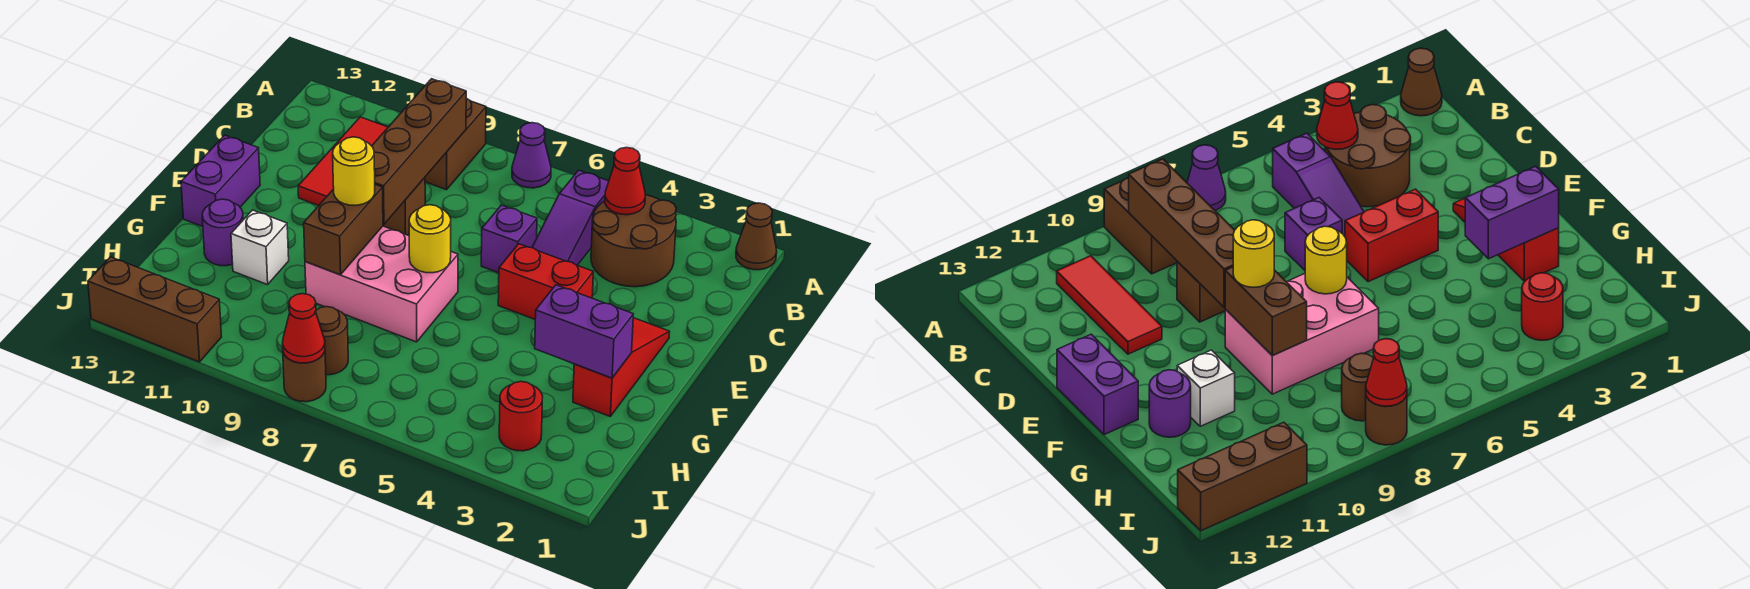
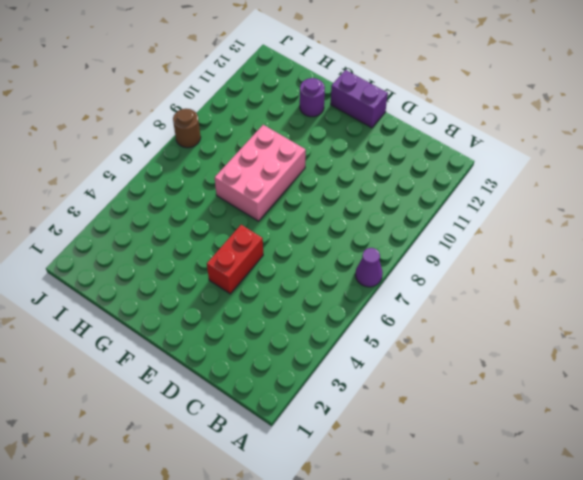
none -> brown 1x1 cone [736,203,777,270]
none -> brown 1x2 brick [425,98,486,190]
none -> brown 2x2 round brick [591,195,676,287]

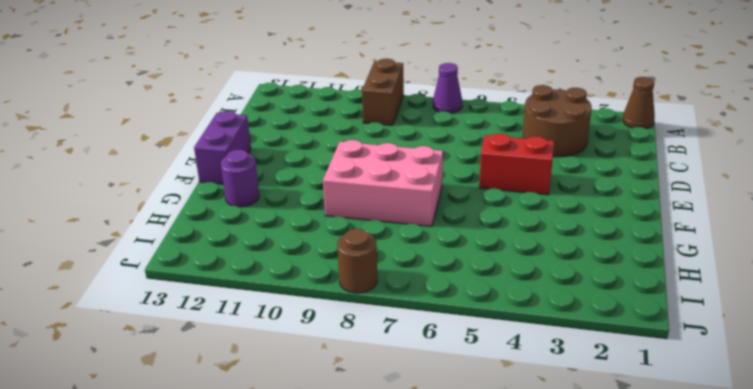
none -> purple 1x3 slope [532,170,609,265]
none -> red 1x3 tile [298,117,388,206]
none -> purple 1x1 brick [481,205,537,273]

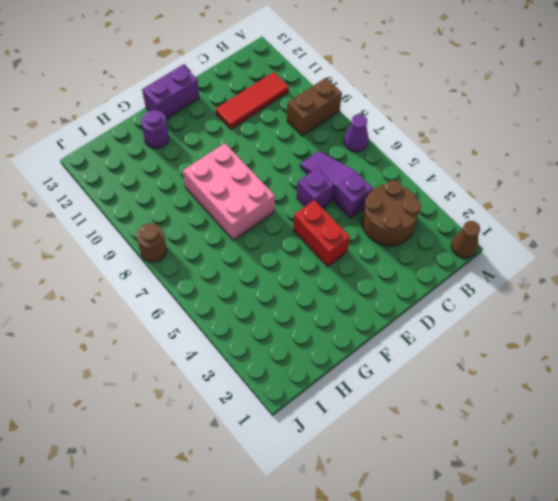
purple 1x3 slope [300,151,373,218] -> purple 1x3 slope turned to [532,170,609,265]
none -> brown 1x1 brick [383,178,425,235]
none -> red 1x3 slope [573,318,670,416]
none -> white 1x1 brick [231,210,289,285]

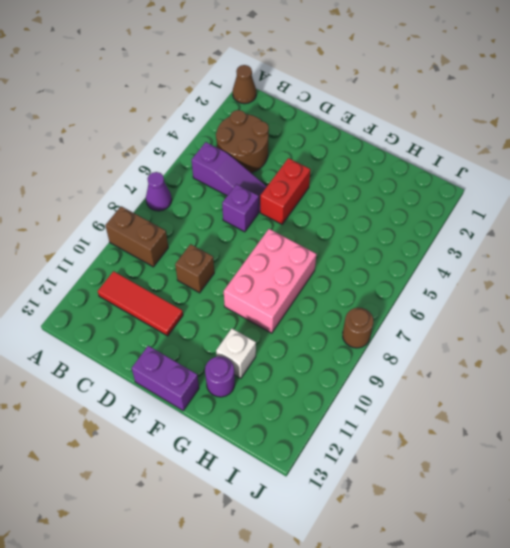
none -> red 1x3 slope [573,318,670,416]
none -> red 1x1 round brick [499,382,543,451]
none -> brown 1x1 round brick [316,307,348,375]

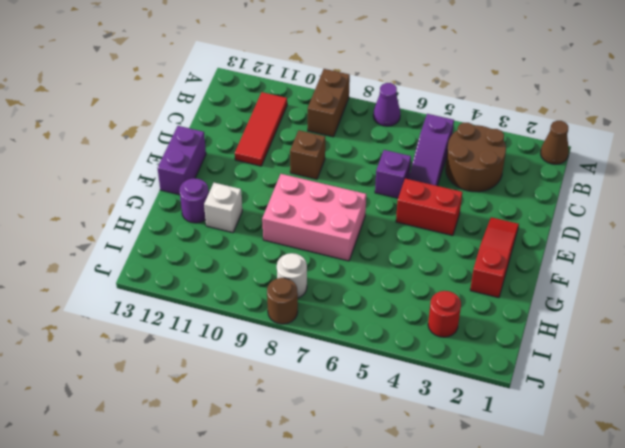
white 1x1 round brick [277,253,307,298] -> brown 1x1 round brick [316,307,348,375]
none -> brown 1x3 brick [88,257,221,362]
none -> red 1x1 cone [605,147,645,215]
none -> brown 1x4 brick [372,79,466,224]

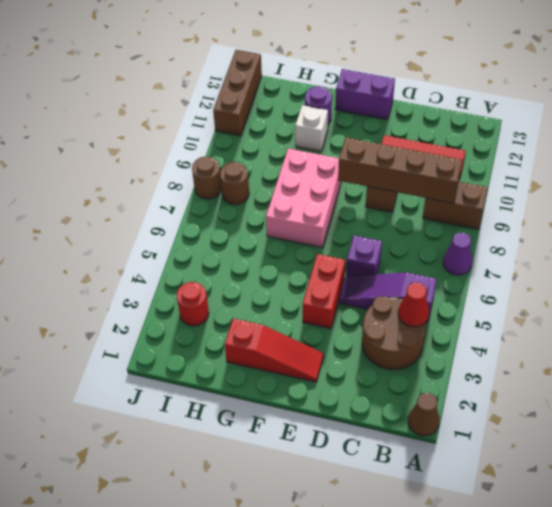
none -> yellow 1x1 round brick [409,205,451,273]
none -> brown 1x2 brick [304,185,383,275]
none -> purple 1x2 brick [535,285,633,378]

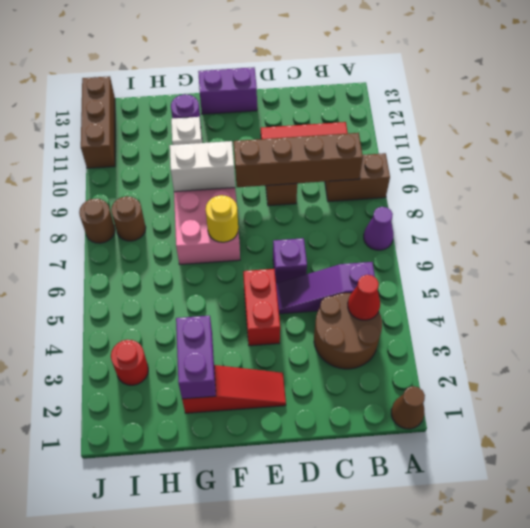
white 1x2 brick [170,141,235,192] -> brown 1x2 brick [304,185,383,275]
none -> red 1x1 cone [283,294,325,363]
none -> yellow 1x1 round brick [333,137,375,205]

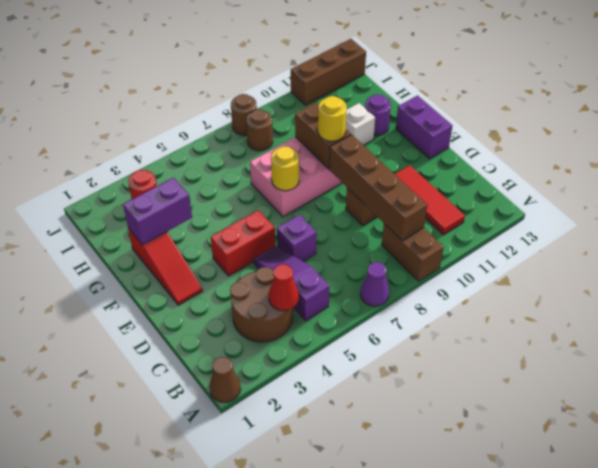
none -> red 1x1 cone [283,294,325,363]

